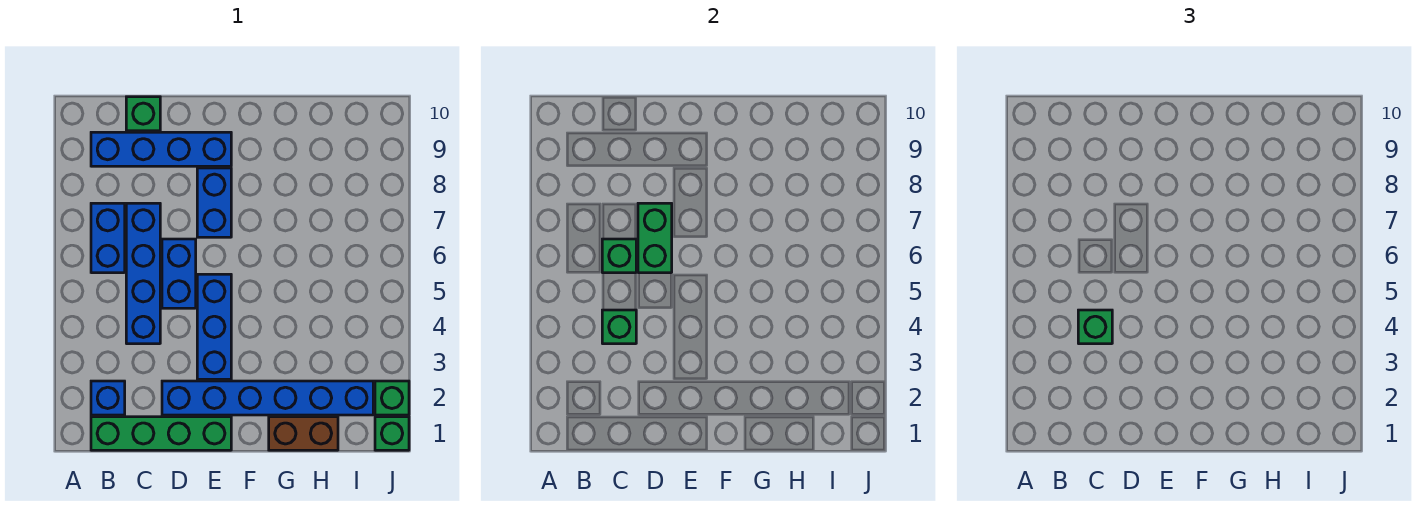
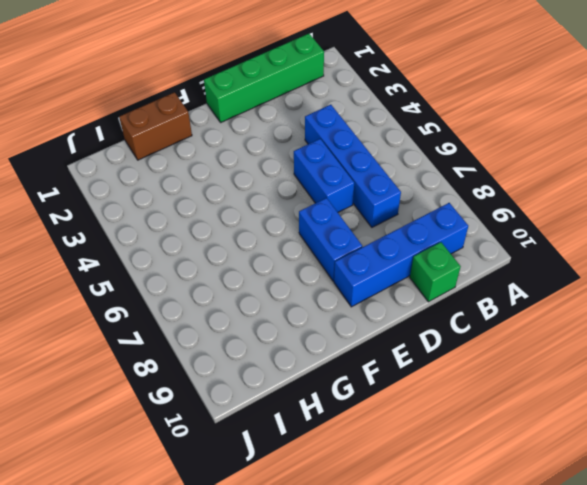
none -> blue 1x1 brick [91,381,125,415]
none -> blue 1x2 brick [91,203,125,273]
none -> blue 1x6 brick [162,381,373,415]

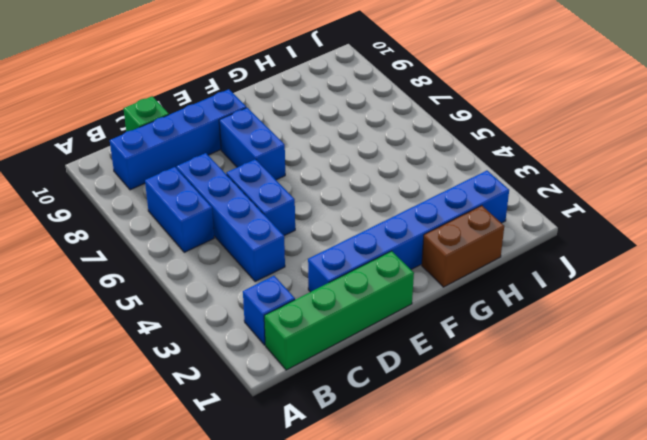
none -> blue 1x3 brick [197,274,231,379]
none -> green 1x1 brick [375,417,409,450]
none -> green 1x1 brick [375,381,409,415]

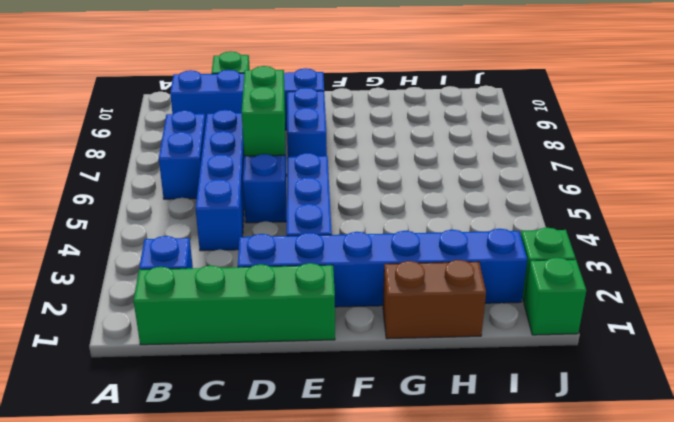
none -> green 1x1 brick [602,310,636,344]
none -> green 1x1 brick [602,239,636,273]
none -> green 1x1 brick [1078,310,1112,344]

